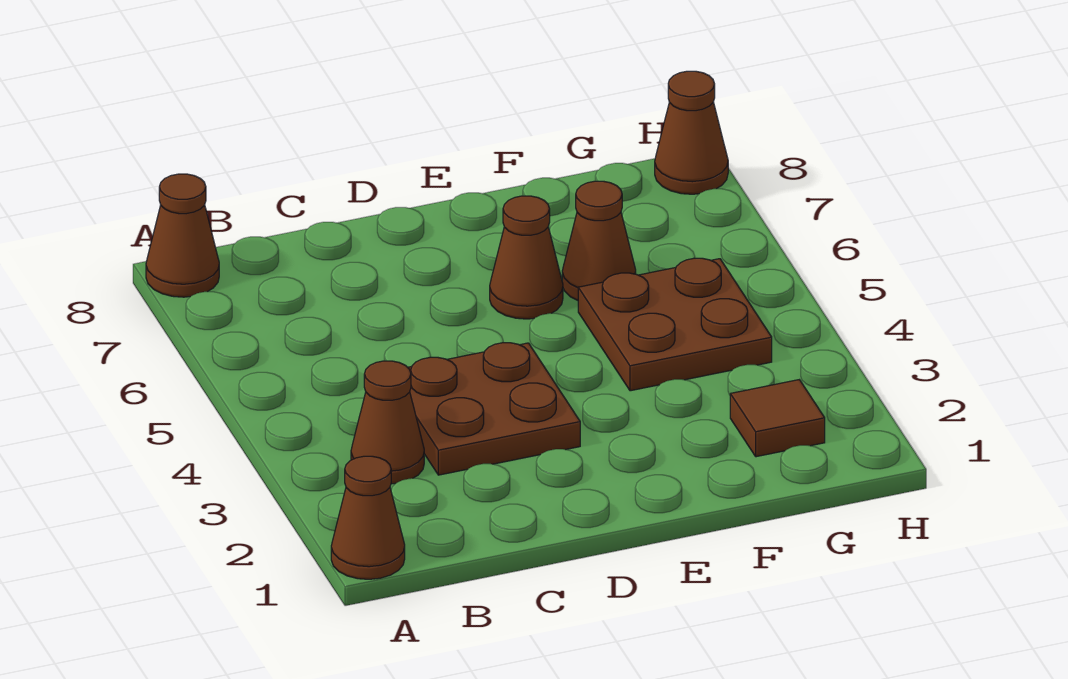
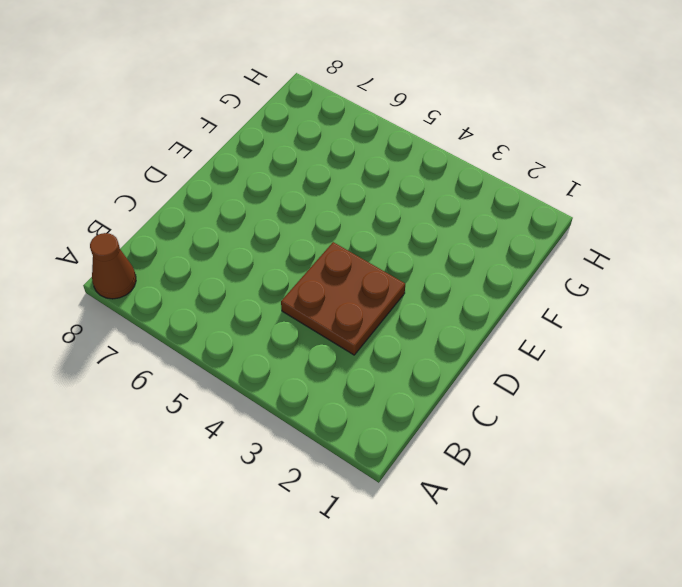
none -> brown 1x1 cone [331,456,405,579]
none -> brown 1x1 cone [351,361,424,484]

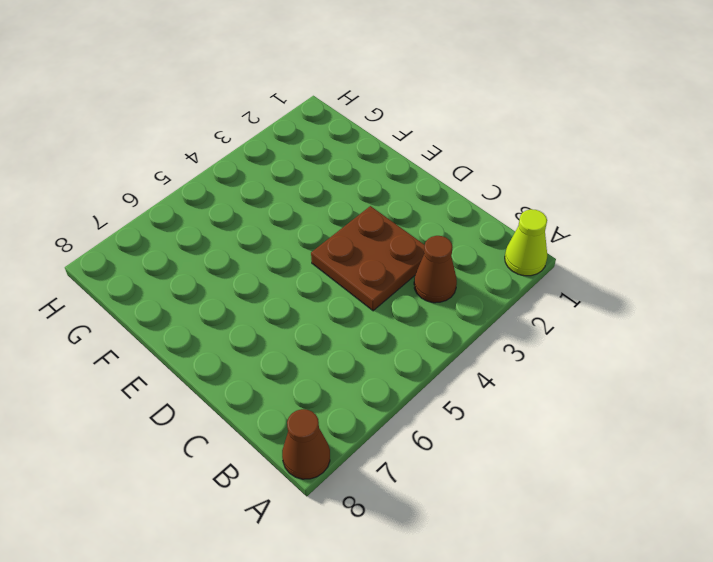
lime 1x1 cone [505,209,547,276] -> brown 1x1 cone [331,456,405,579]
none -> brown 1x1 cone [490,196,563,319]
none -> brown 2x2 plate [578,258,772,391]

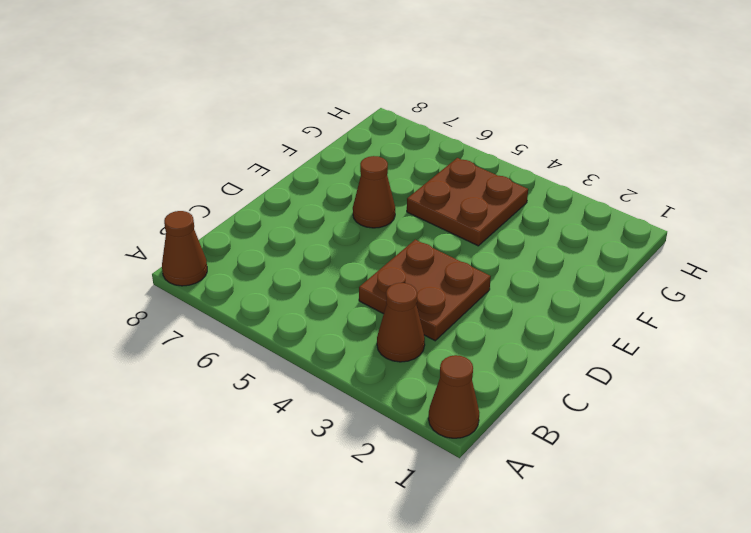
none -> brown 1x1 cone [562,181,636,300]
none -> brown 1x1 tile [730,380,825,457]

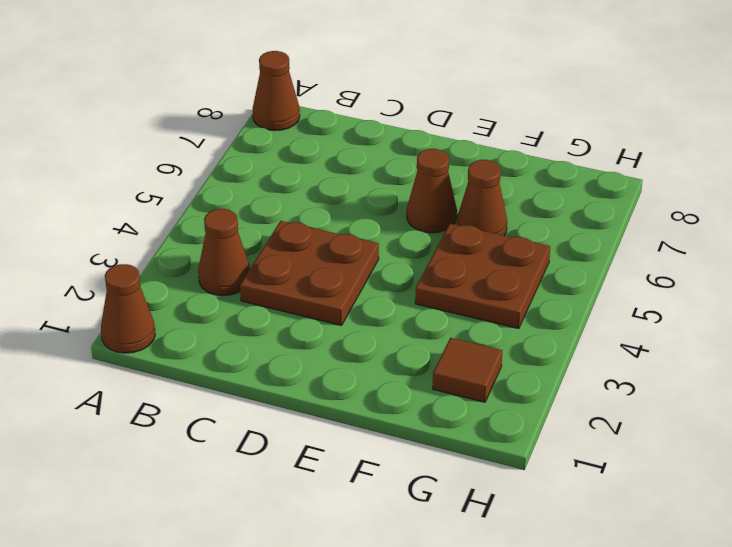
none -> brown 1x1 cone [655,71,728,194]

